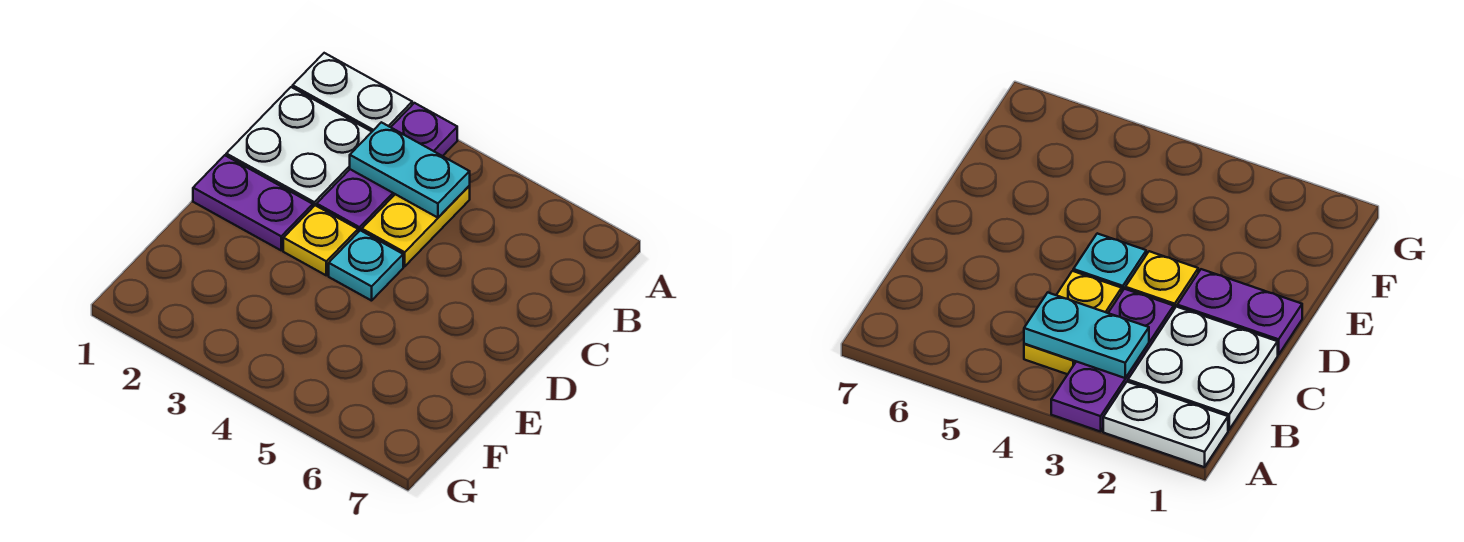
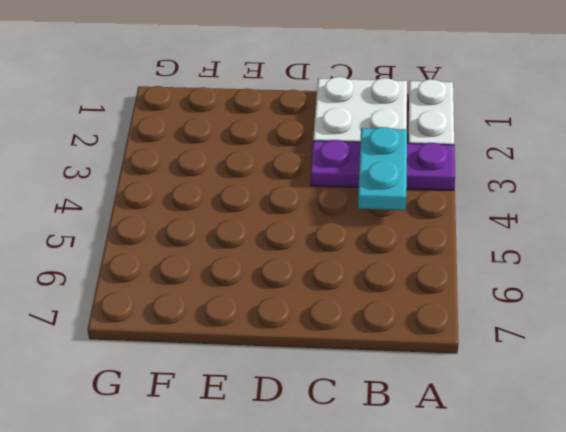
none -> yellow 1x2 plate [362,186,470,266]
none -> purple 1x2 plate [193,155,313,250]

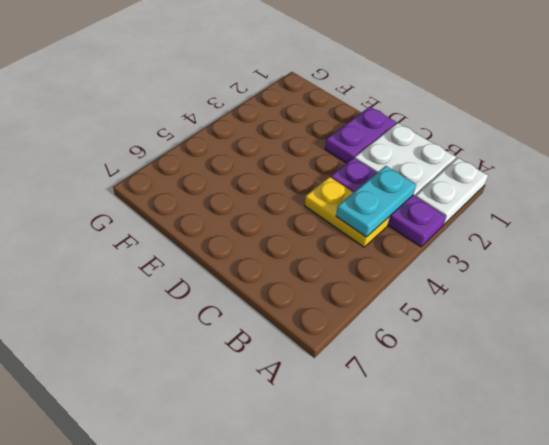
none -> yellow 1x1 plate [283,205,358,275]
none -> cyan 1x1 plate [329,230,403,301]

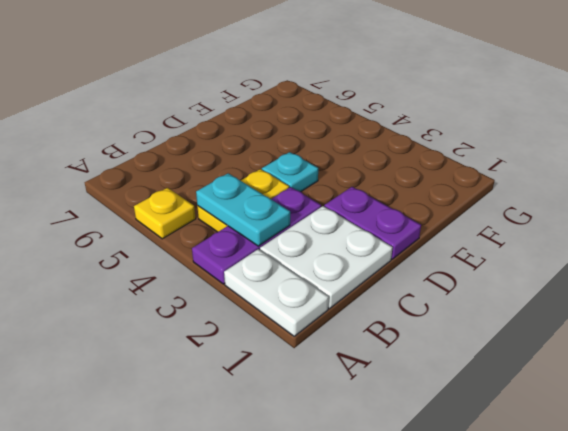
yellow 1x1 plate [134,188,196,239] -> yellow 1x1 plate moved to [283,205,358,275]

